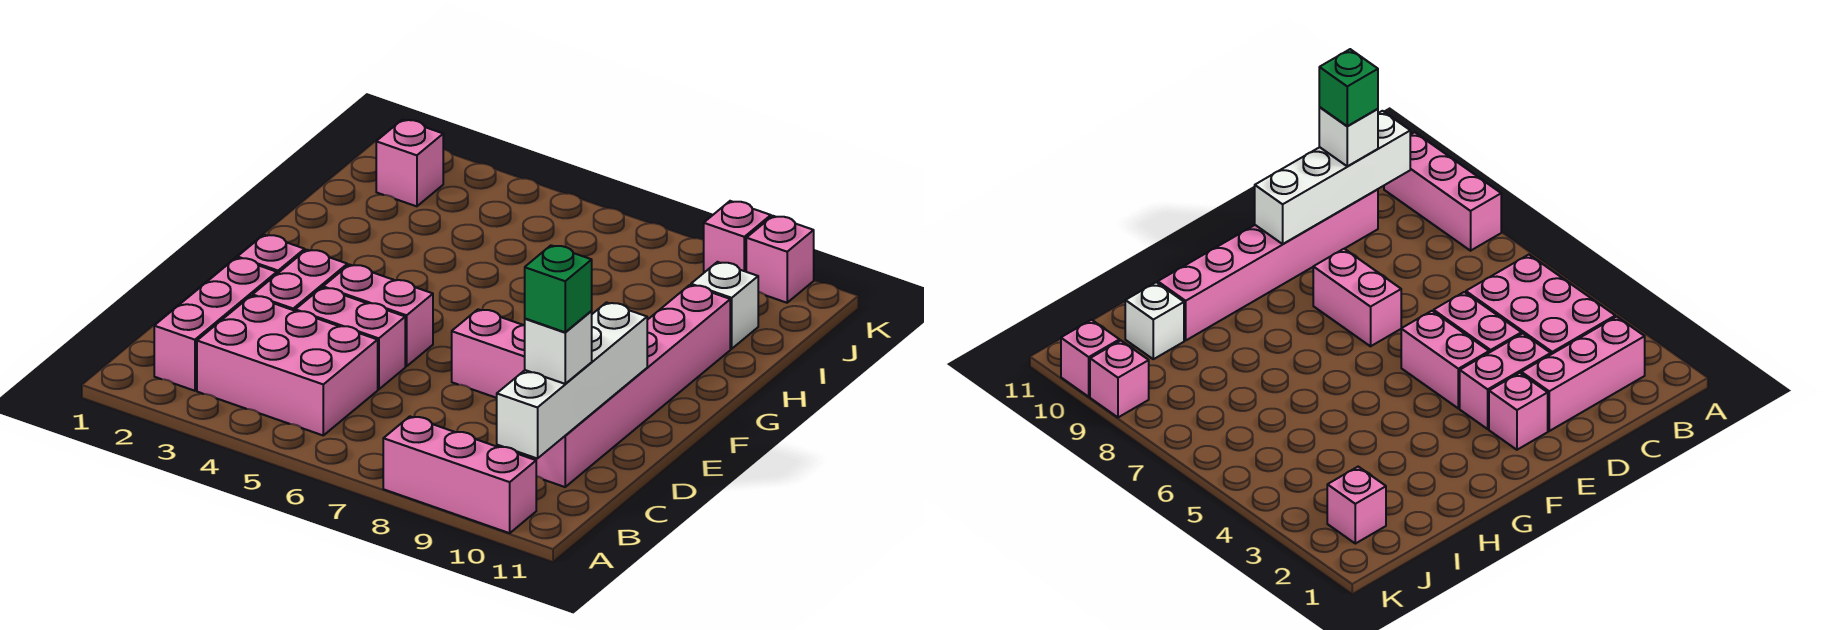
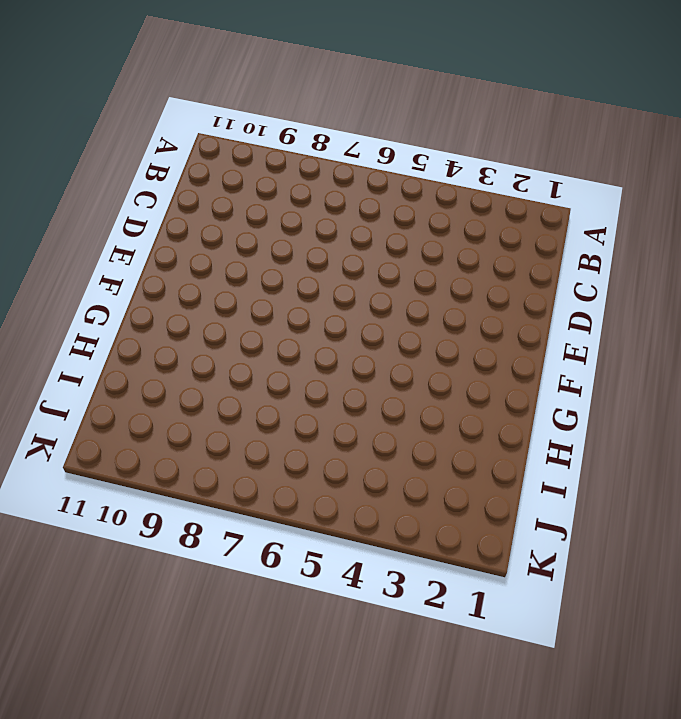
none -> pink 1x3 brick [383,417,536,533]
none -> pink 1x3 brick [154,258,277,391]
none -> pink 2x3 brick [197,296,378,435]

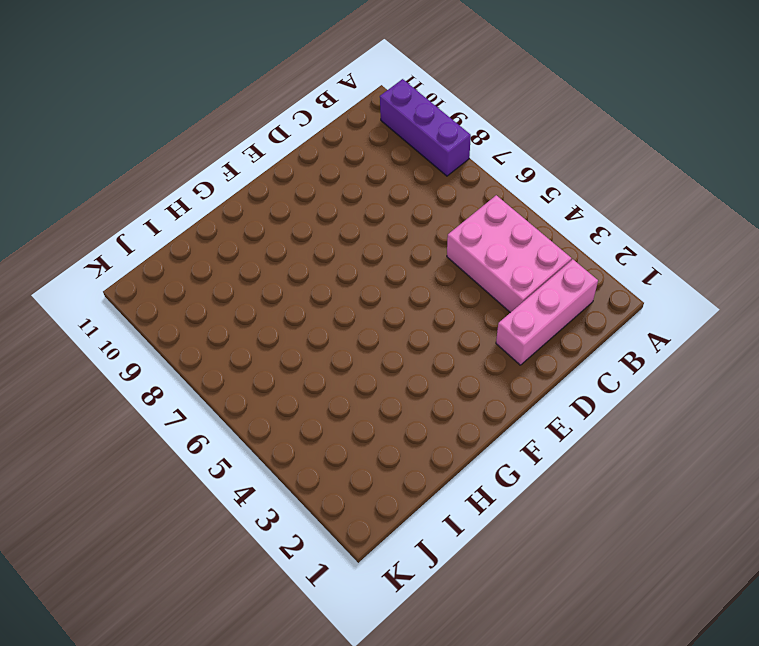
purple 1x3 brick [380,79,471,176] -> pink 1x3 brick [383,417,536,533]
none -> pink 1x6 brick [525,285,730,487]
none -> pink 1x2 brick [253,250,347,311]
none -> pink 1x2 brick [295,288,405,389]

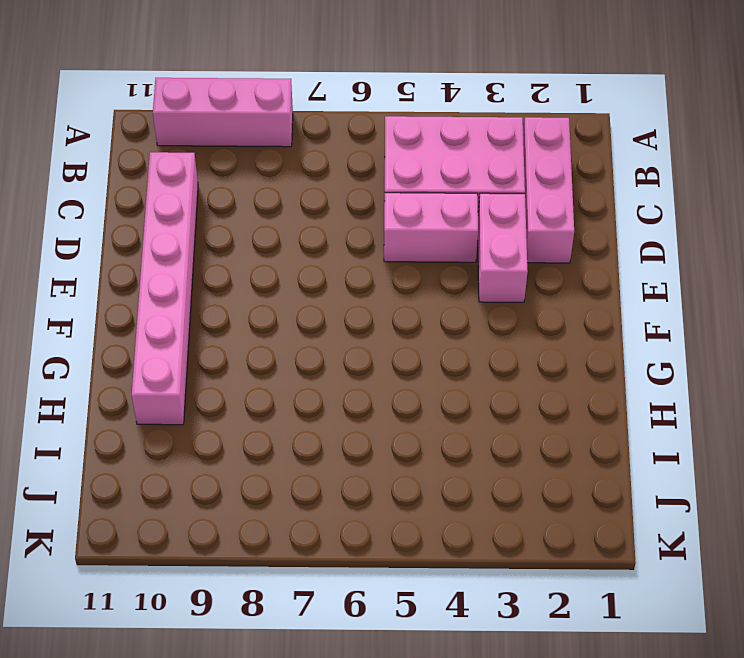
none -> pink 1x1 brick [237,235,305,274]
none -> pink 1x2 brick [323,265,433,366]
none -> pink 1x2 brick [452,309,525,398]

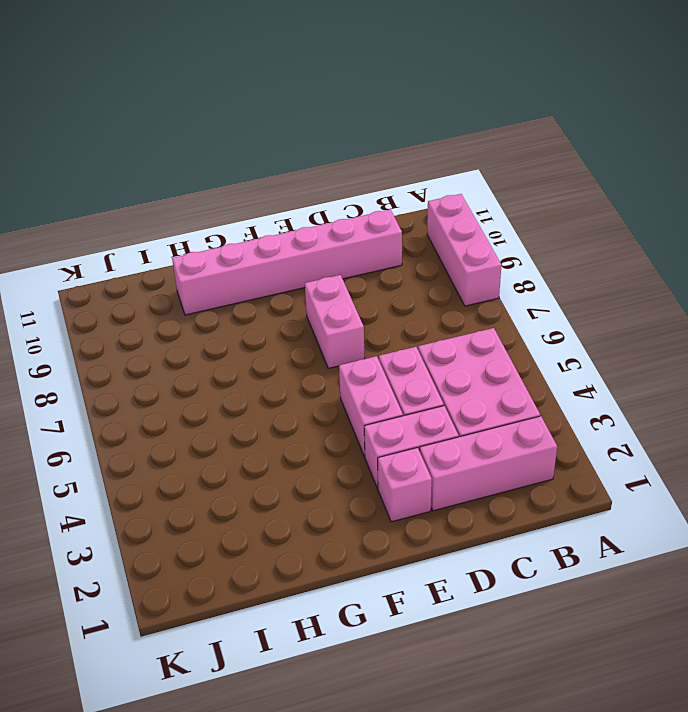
none -> white 1x1 brick [691,262,758,349]
none -> pink 1x1 brick [376,119,443,206]
none -> pink 1x1 brick [704,201,771,273]

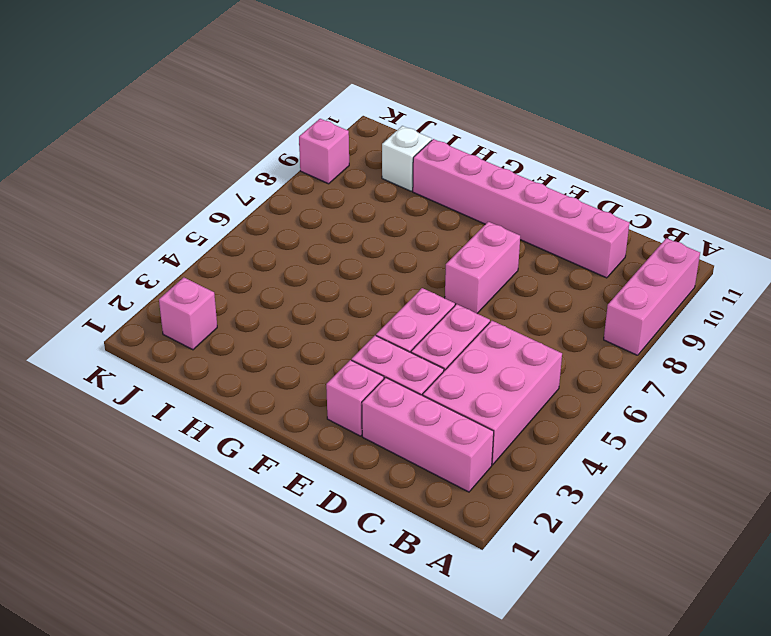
none -> pink 1x1 brick [746,216,814,303]
none -> white 1x4 brick [497,302,647,459]
none -> white 1x1 brick [525,311,592,384]

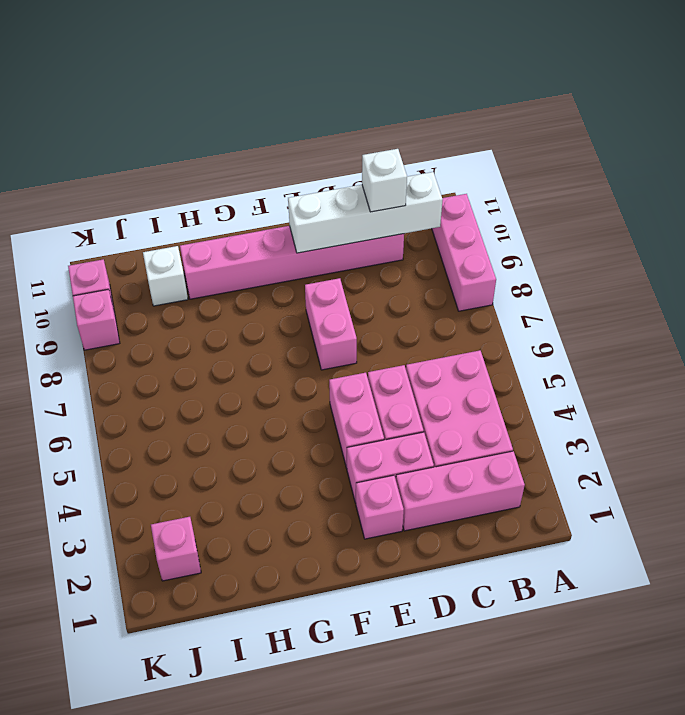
none -> green 1x1 brick [525,245,592,332]

